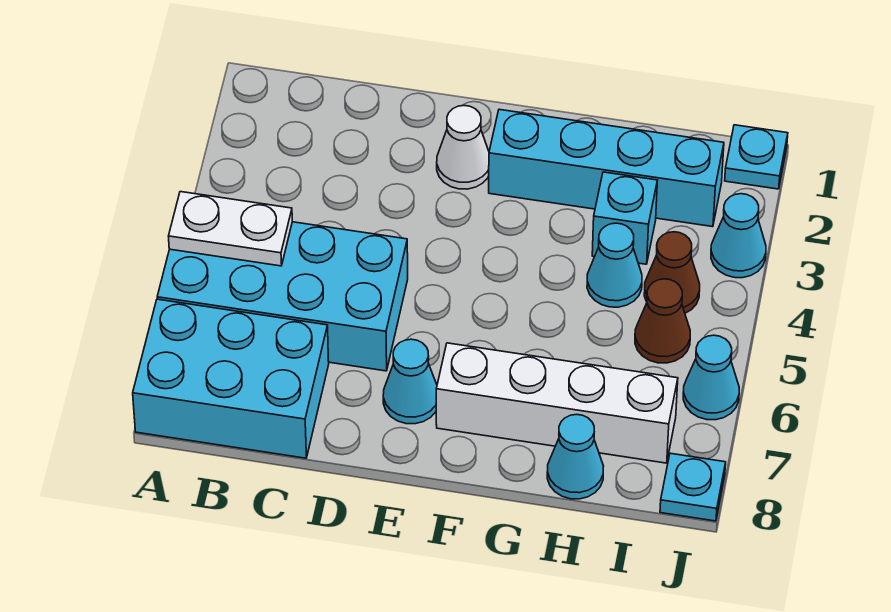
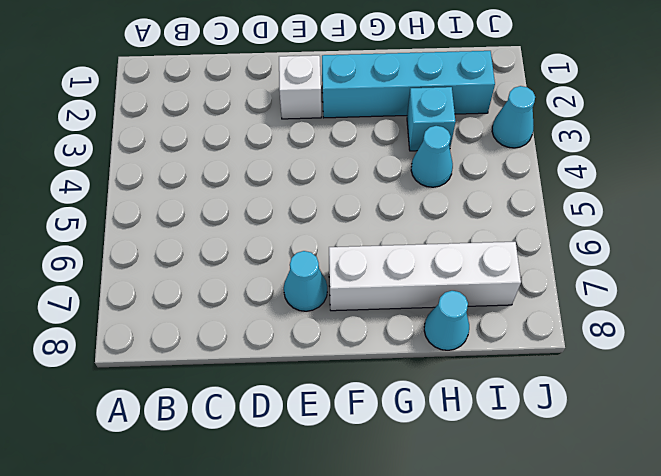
white 1x1 brick [279,55,321,119] -> white 1x1 cone [437,106,489,189]
none -> cyan 2x4 brick [157,222,408,371]
none -> cyan 2x3 brick [133,299,329,458]
none -> brown 1x1 cone [644,232,700,313]

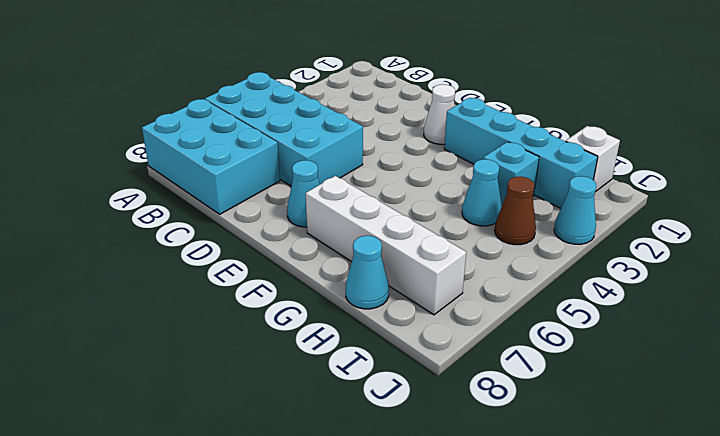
white 1x1 brick [566,126,620,192] -> none
none -> brown 1x1 cone [635,279,690,363]
none -> cyan 1x1 plate [725,125,788,189]
none -> cyan 1x1 cone [683,335,739,420]

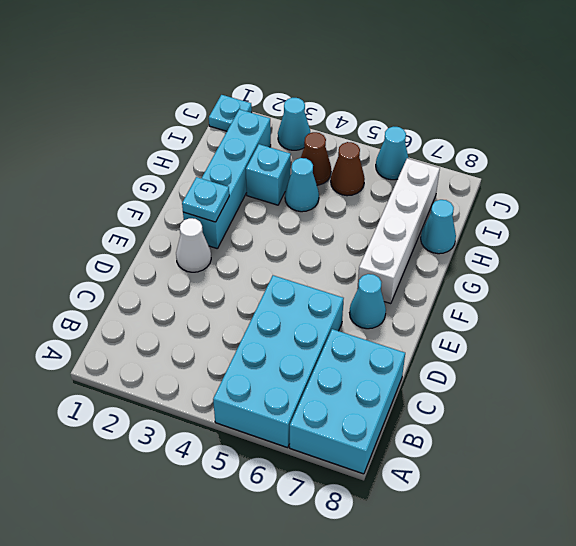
cyan 1x1 plate [182,177,229,222] -> cyan 1x1 plate moved to [660,453,726,521]
none -> white 1x2 plate [168,192,292,266]

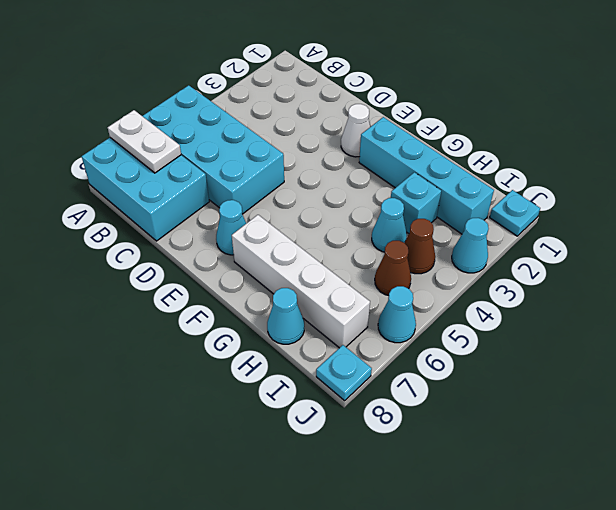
white 1x2 plate [108,110,181,173] -> white 1x2 plate moved to [168,192,292,266]

